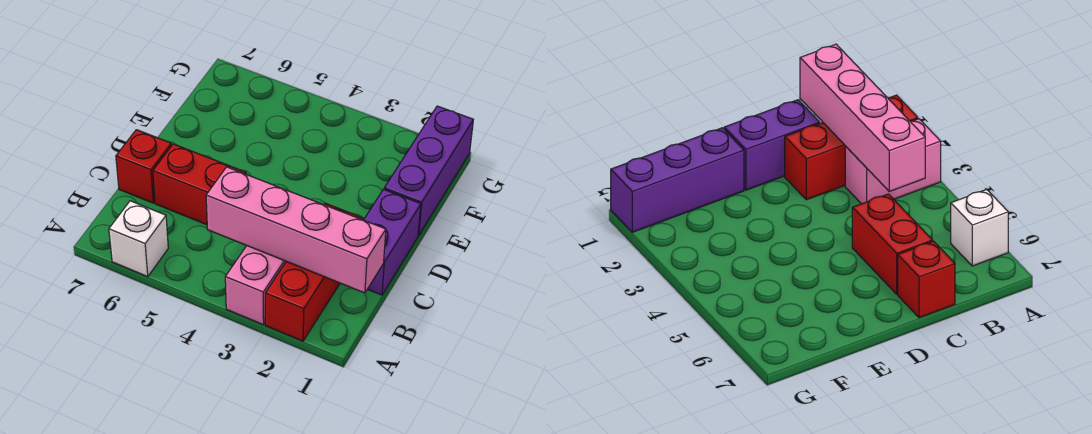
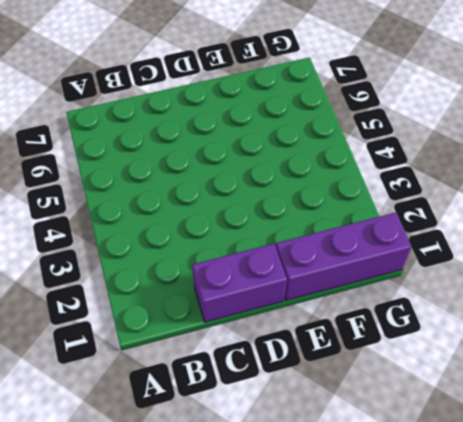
none -> red 1x3 brick [265,203,363,341]
none -> pink 1x2 brick [225,246,286,325]

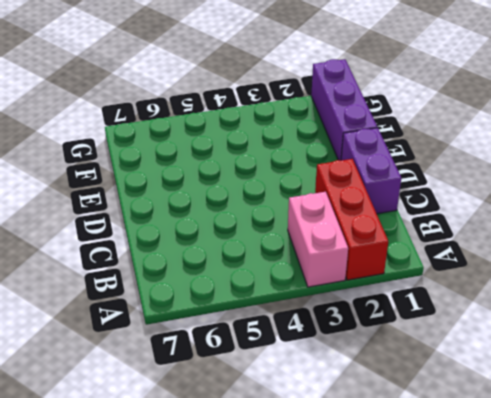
none -> white 1x1 brick [109,201,168,277]
none -> red 1x2 brick [153,144,246,225]

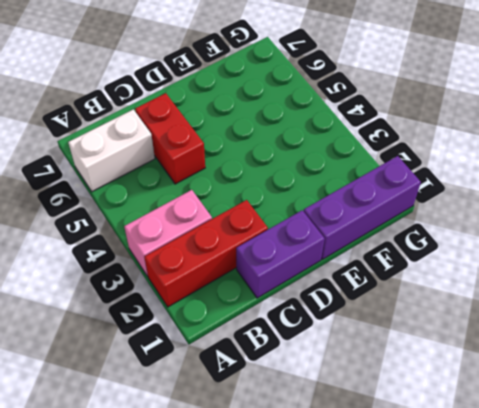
white 1x2 brick [68,109,155,192] -> white 1x1 brick [109,201,168,277]
none -> red 1x1 brick [116,130,171,203]
none -> pink 1x4 brick [206,167,386,293]

